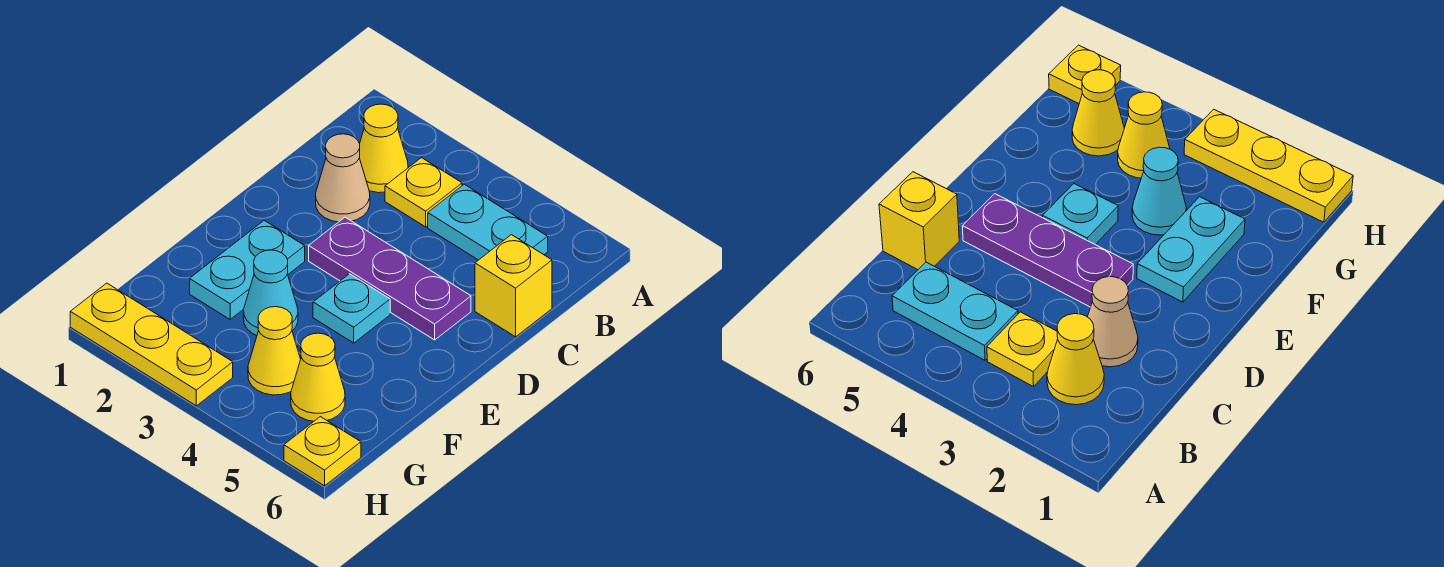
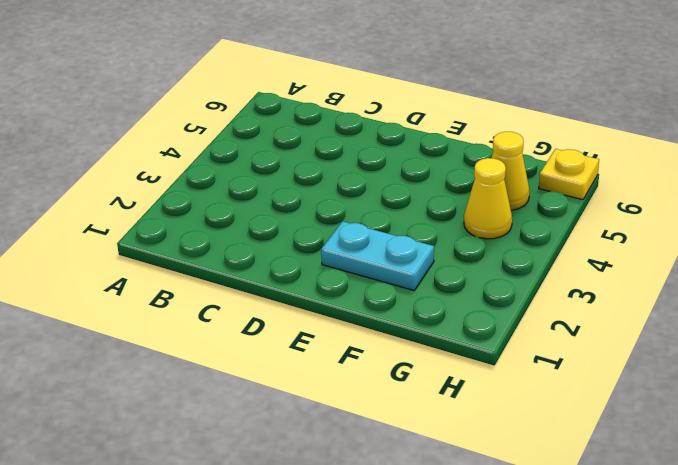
none -> yellow 1x1 cone [360,104,408,193]
none -> yellow 1x1 plate [385,158,462,227]
none -> cyan 1x2 plate [428,184,548,260]

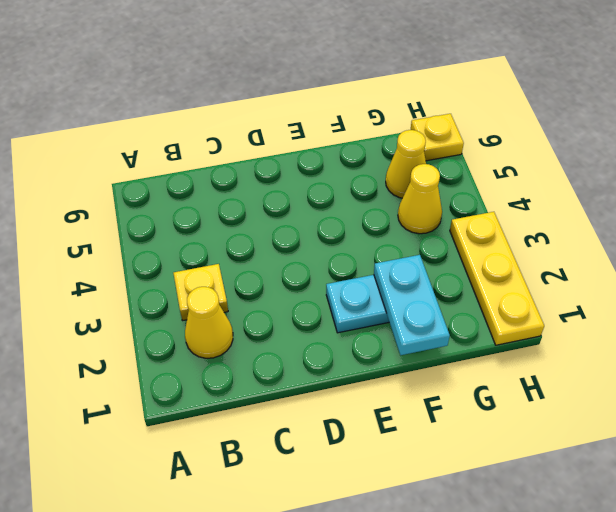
cyan 1x2 plate [374,255,450,355] -> cyan 1x2 plate moved to [428,184,548,260]
none -> tan 1x1 cone [316,134,370,222]
none -> yellow 1x1 brick [475,235,552,337]
none -> purple 1x3 plate [309,217,471,340]

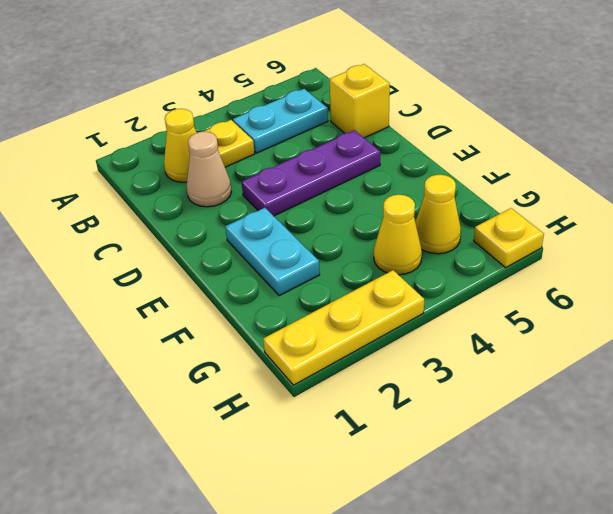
none -> cyan 1x1 plate [313,274,390,343]
none -> cyan 1x1 cone [244,250,298,336]

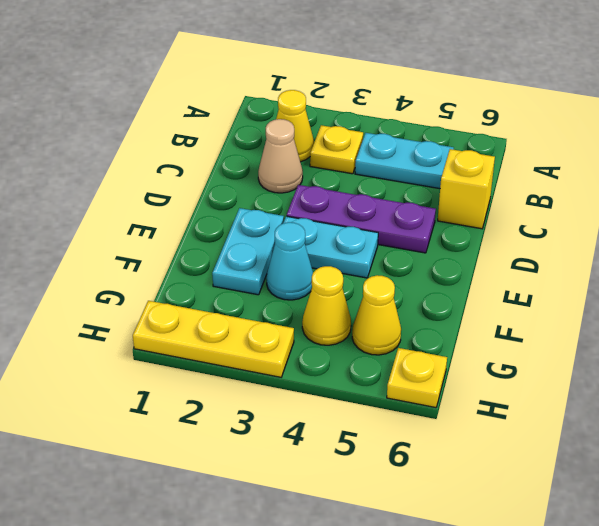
cyan 1x2 plate [284,216,378,278] -> cyan 1x1 plate [313,274,390,343]

